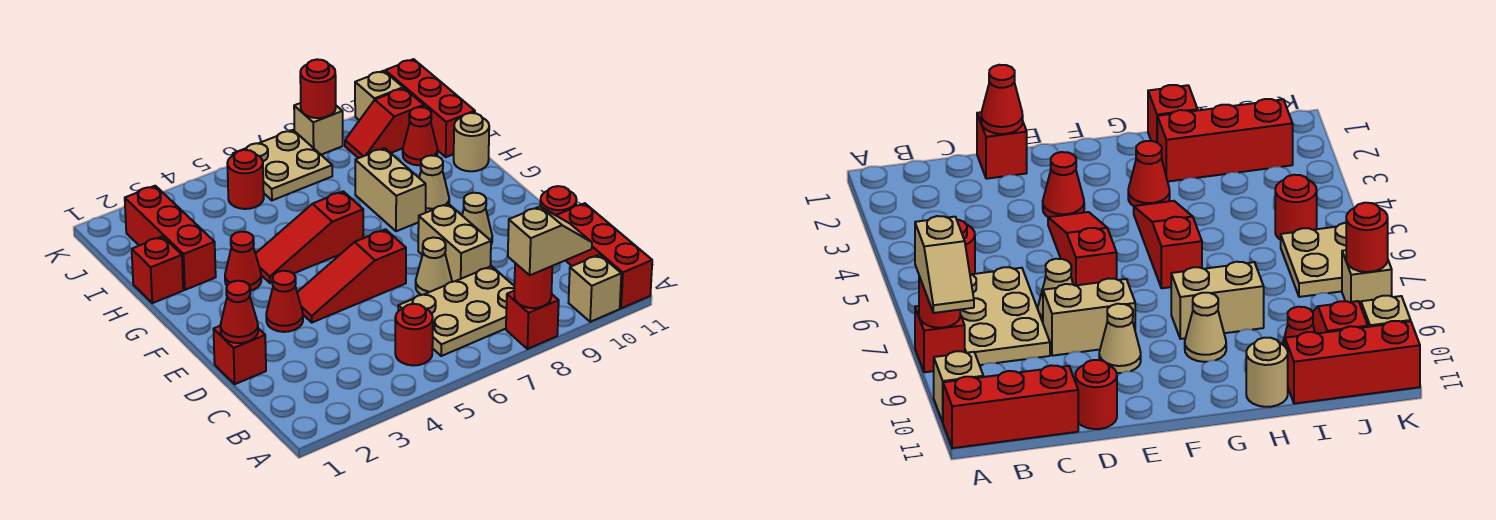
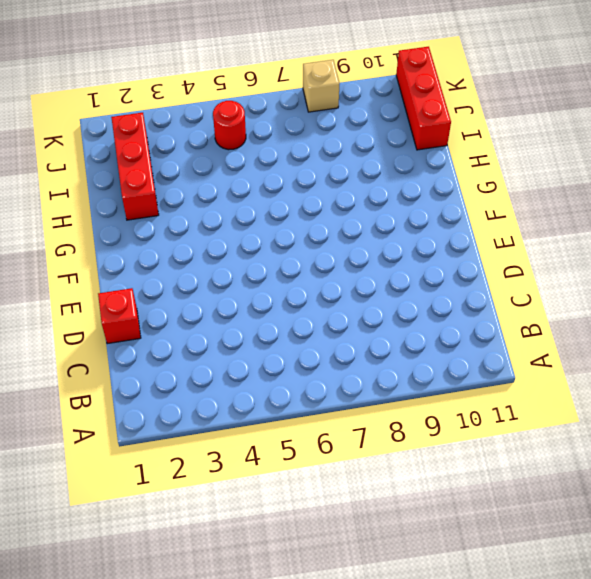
none -> red 1x1 brick [506,291,559,349]
none -> tan 1x1 brick [569,255,621,322]
none -> red 1x3 brick [556,203,652,308]
none -> red 1x1 round brick [395,304,433,366]

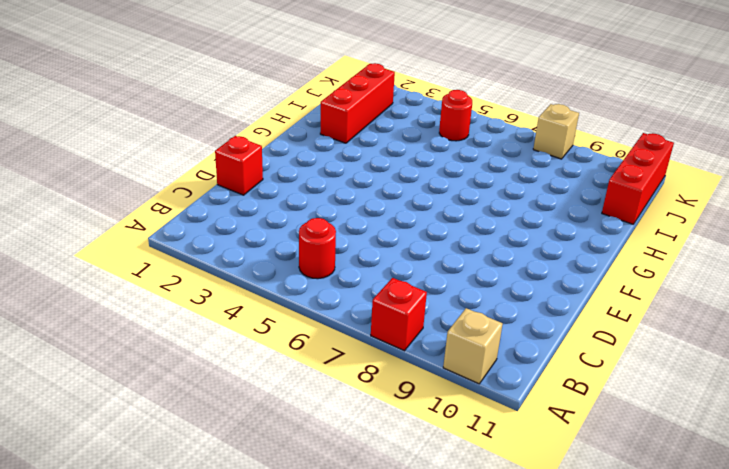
none -> red 1x3 brick [556,203,652,308]
none -> tan 2x3 plate [398,266,514,356]
none -> tan 1x1 cone [416,238,452,295]
none -> tan 1x2 brick [418,204,491,282]

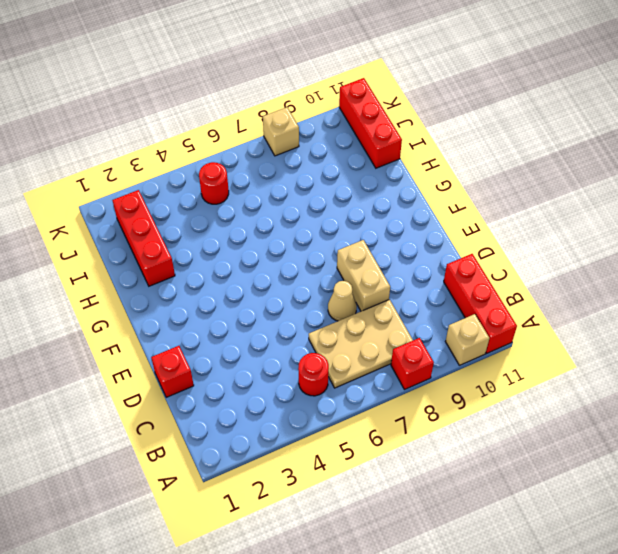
none -> red 1x1 round brick [540,186,577,215]
none -> red 1x1 cone [266,271,303,332]
none -> red 1x3 slope [297,229,406,323]
none -> tan 1x1 cone [462,193,492,244]

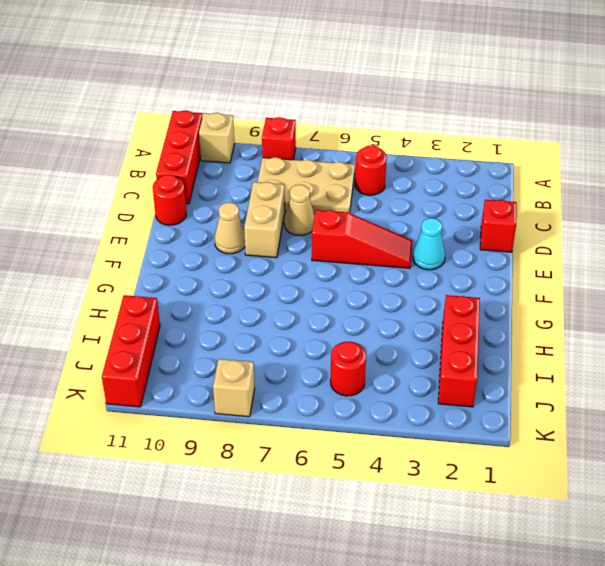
cyan 1x1 cone [413,218,445,270] -> red 1x1 cone [266,271,303,332]
none -> red 1x1 cone [225,232,261,291]
none -> red 1x3 slope [256,191,363,283]
none -> tan 1x2 brick [355,148,426,231]
none -> tan 1x1 cone [419,155,449,212]

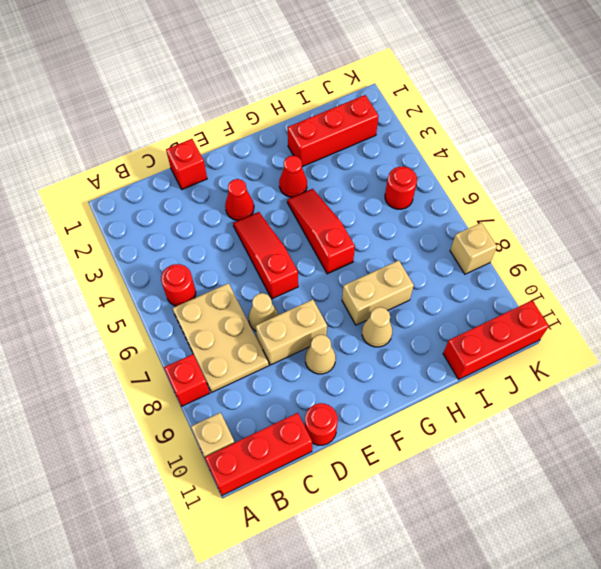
none -> red 1x1 brick [132,236,183,303]
none -> tan 1x1 round brick [454,113,489,171]
none -> red 1x1 cone [403,107,438,165]
none -> tan 2x2 plate [233,130,332,200]

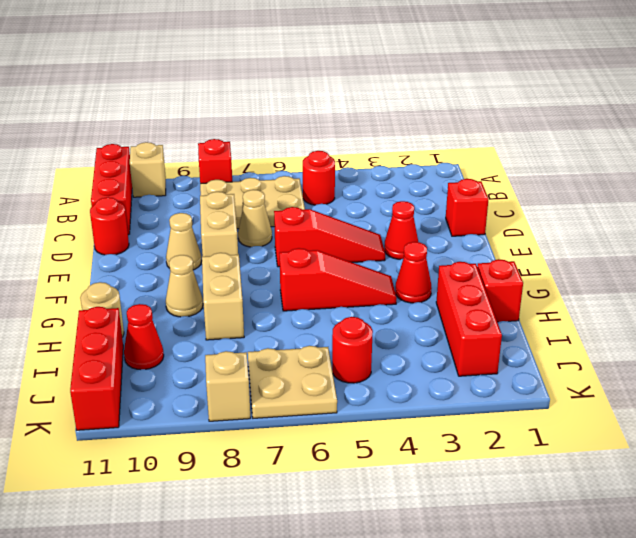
none -> red 1x2 slope [345,88,424,158]
none -> tan 1x1 brick [355,71,403,120]
none -> red 1x1 round brick [514,263,552,308]
none -> red 1x1 cone [220,281,258,343]

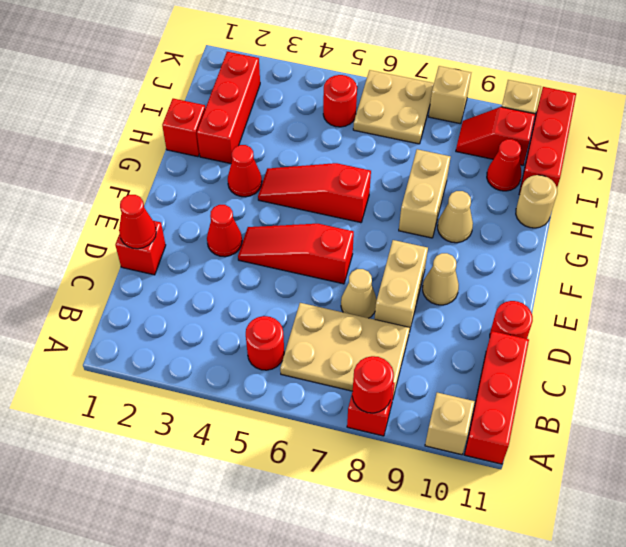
none -> red 1x1 round brick [300,59,336,118]
none -> tan 1x2 slope [508,207,592,275]

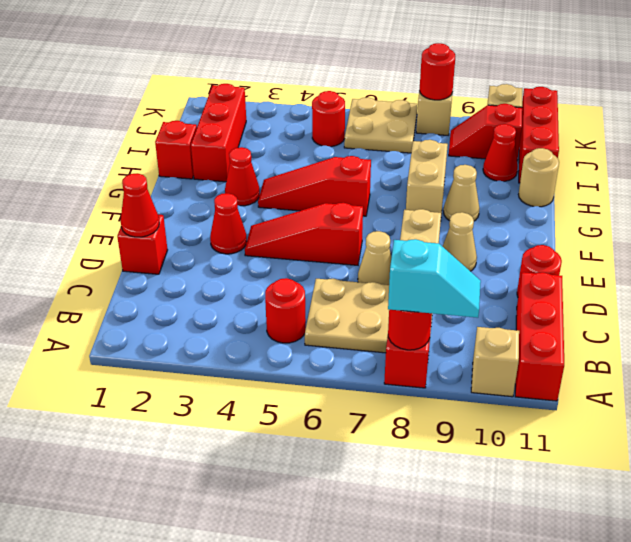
cyan 1x2 slope [388,239,481,318] -> tan 1x2 slope [508,207,592,275]

